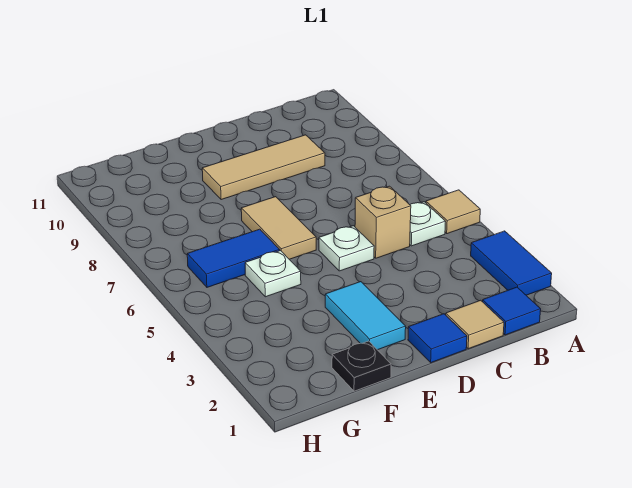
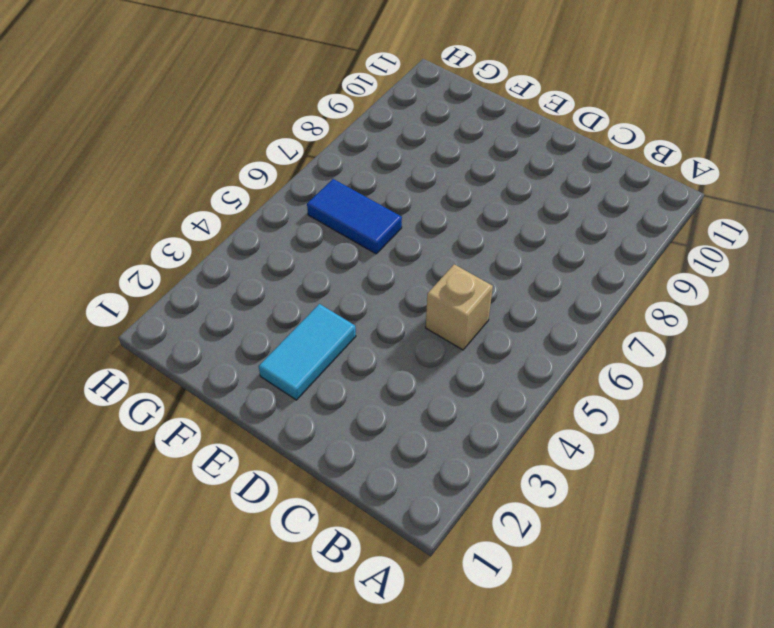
none -> blue 1x2 tile [471,231,552,295]
none -> tan 1x1 tile [426,190,480,234]
none -> blue 1x1 tile [483,287,541,335]

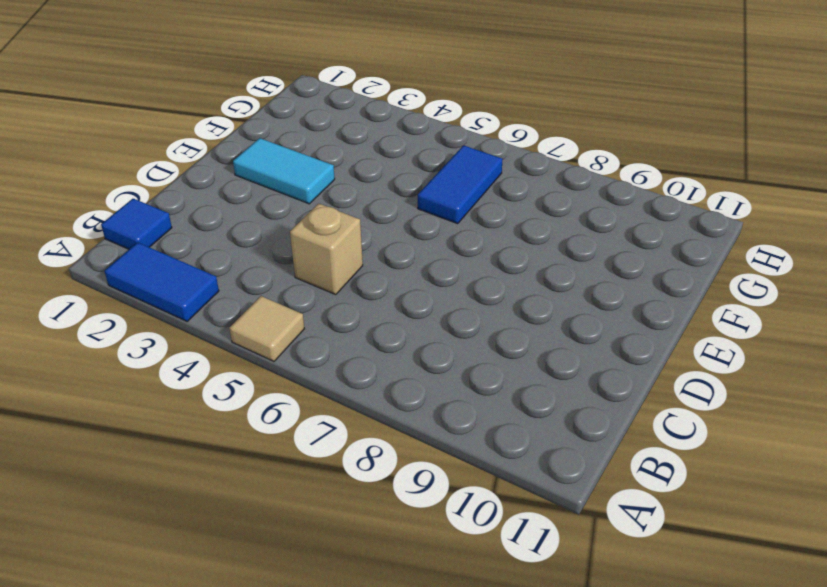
none -> white 1x1 plate [410,202,446,246]
none -> tan 1x1 tile [446,300,504,349]
none -> tan 1x3 tile [202,135,325,200]

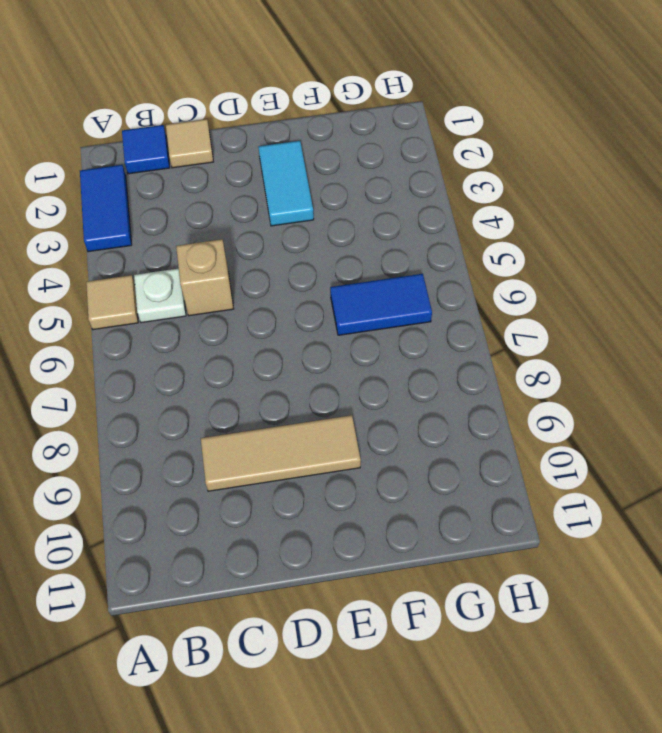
none -> blue 1x1 tile [408,314,467,363]
none -> white 1x1 plate [319,226,374,271]
none -> tan 1x2 tile [241,197,316,259]

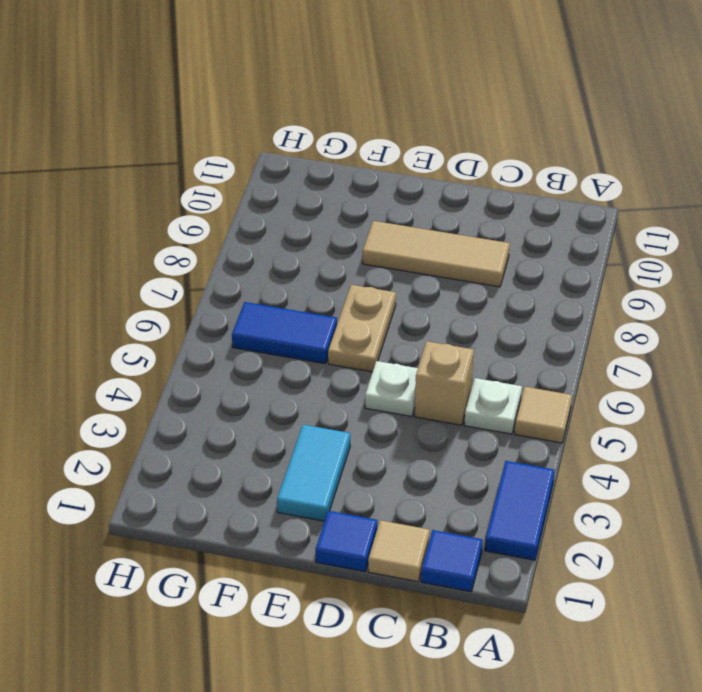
tan 1x2 plate [328,285,396,372] -> tan 1x2 tile [241,197,316,259]
none -> black 1x1 plate [332,341,391,391]
none -> white 1x1 plate [245,251,301,297]

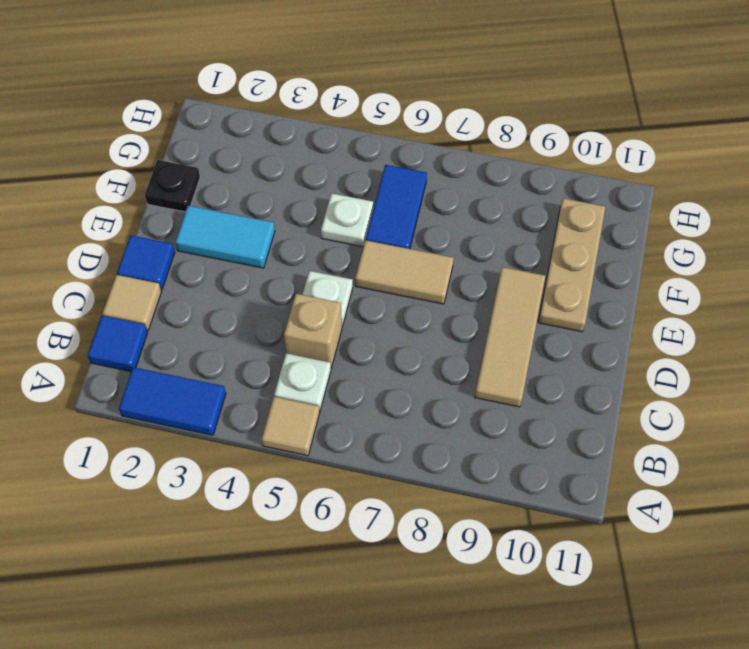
tan 1x3 plate [538,198,605,332] -> none

